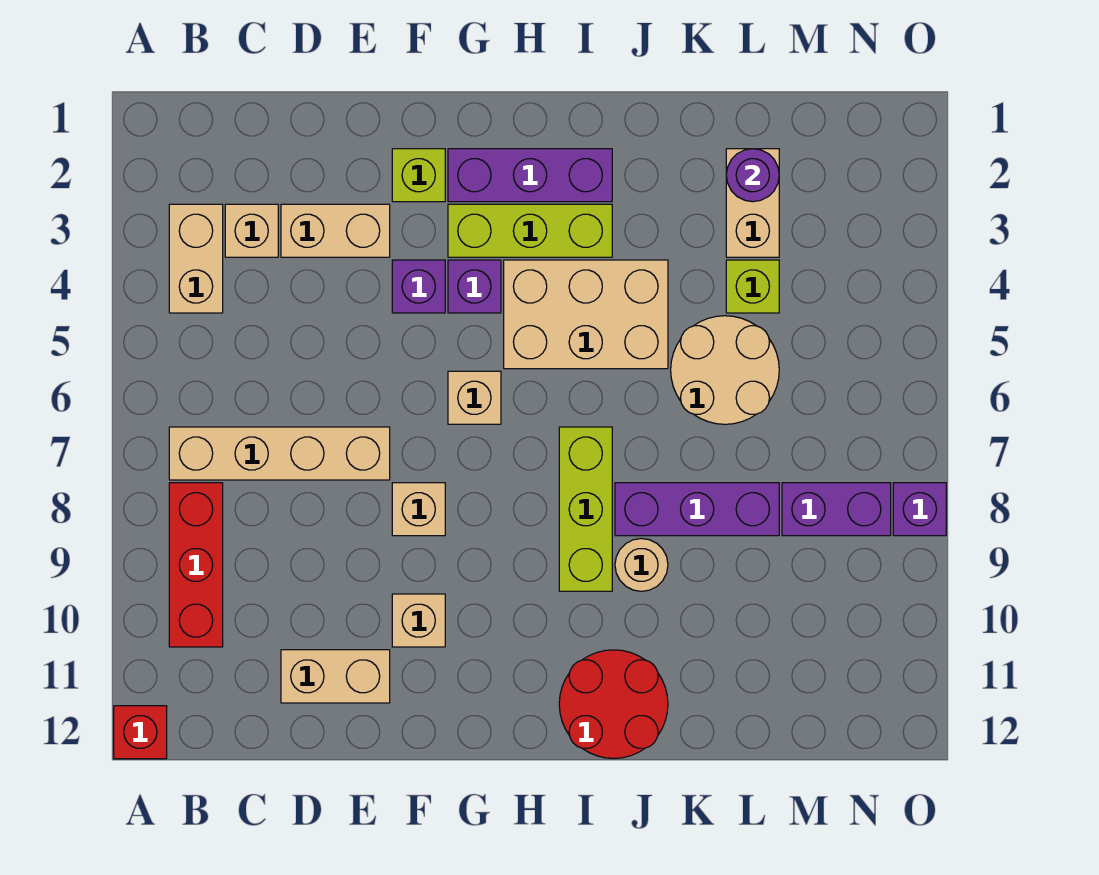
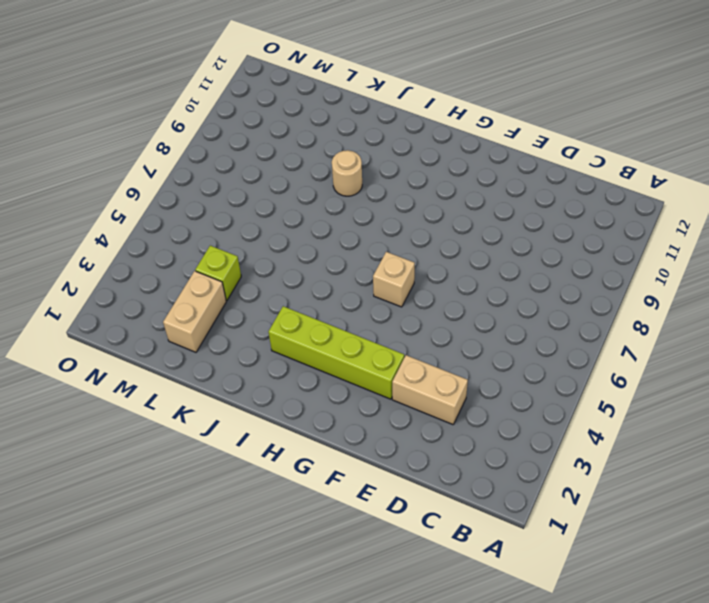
lime 1x4 brick [269,306,404,399] -> lime 1x3 brick [448,204,612,257]
none -> red 1x1 brick [114,706,167,759]
none -> tan 1x2 brick [169,204,223,313]
none -> tan 1x4 brick [169,427,390,480]

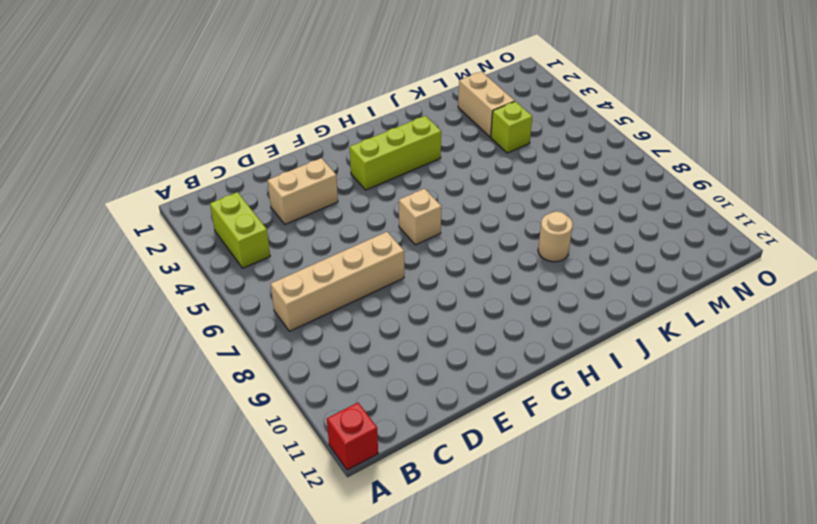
lime 1x2 brick [210,192,270,268] -> tan 1x2 brick [169,204,223,313]
none -> red 1x3 brick [169,483,223,647]
none -> tan 1x1 brick [225,204,278,257]
none -> tan 1x2 brick [281,650,390,703]

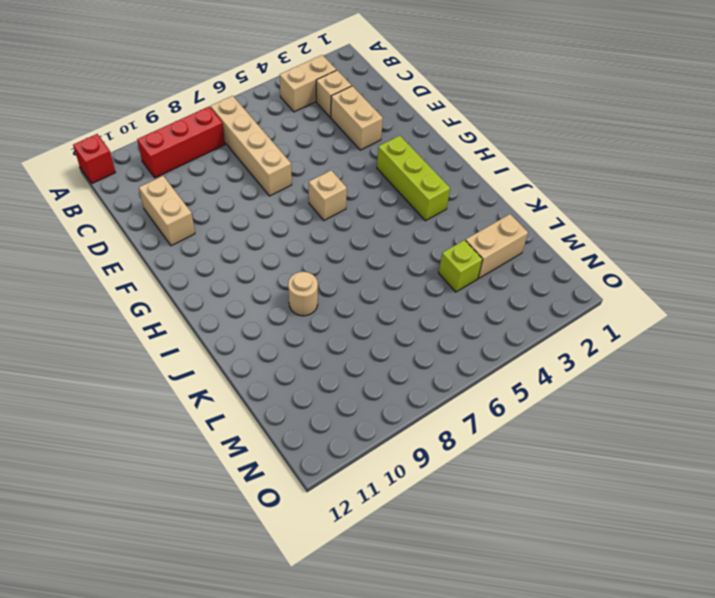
none -> lime 1x1 brick [392,149,445,202]
none -> purple 1x1 brick [392,260,445,313]
none -> tan 1x1 brick [392,483,445,536]

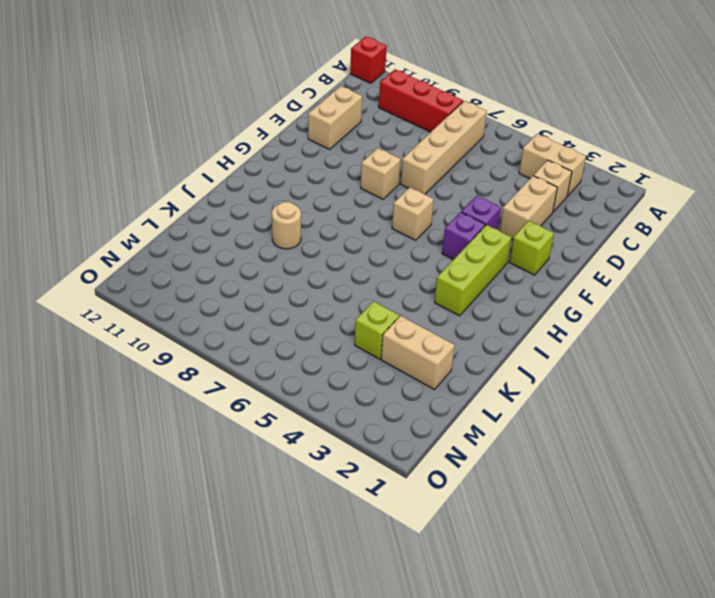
none -> tan 1x1 brick [392,594,445,647]
none -> purple 1x3 brick [448,149,612,202]
none -> tan 2x3 brick [504,260,668,369]

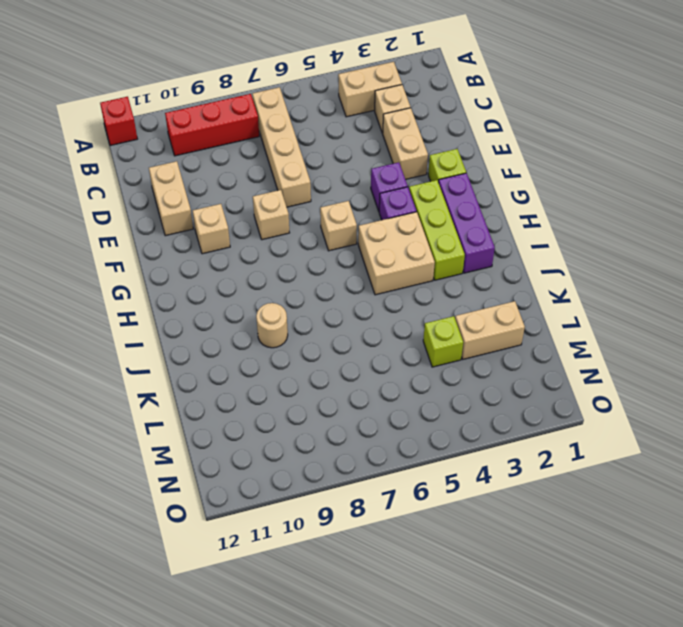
tan 2x2 brick [358,212,435,295] -> tan 2x3 brick [504,260,668,369]
none -> lime 1x3 brick [559,427,612,591]
none -> red 2x2 round brick [559,650,668,759]
none -> purple 1x3 brick [615,483,779,536]

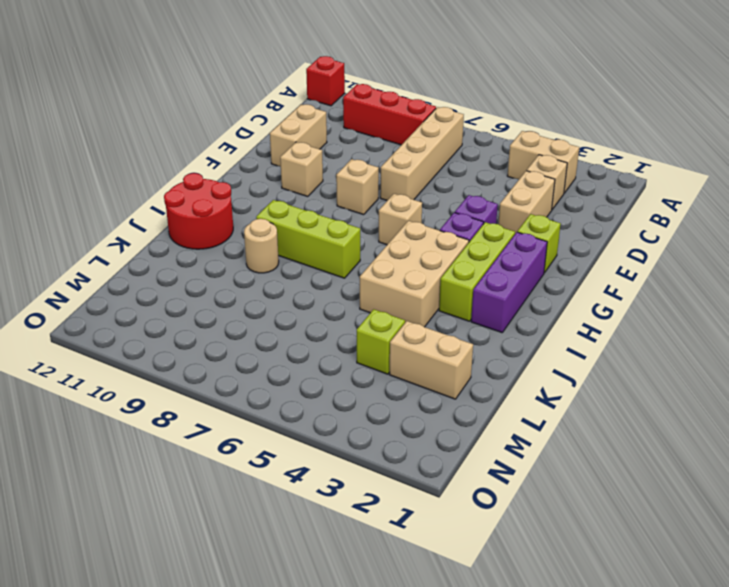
none -> purple 1x3 brick [615,483,779,536]
none -> tan 2x2 round brick [671,316,779,424]
none -> purple 1x2 brick [782,483,891,536]

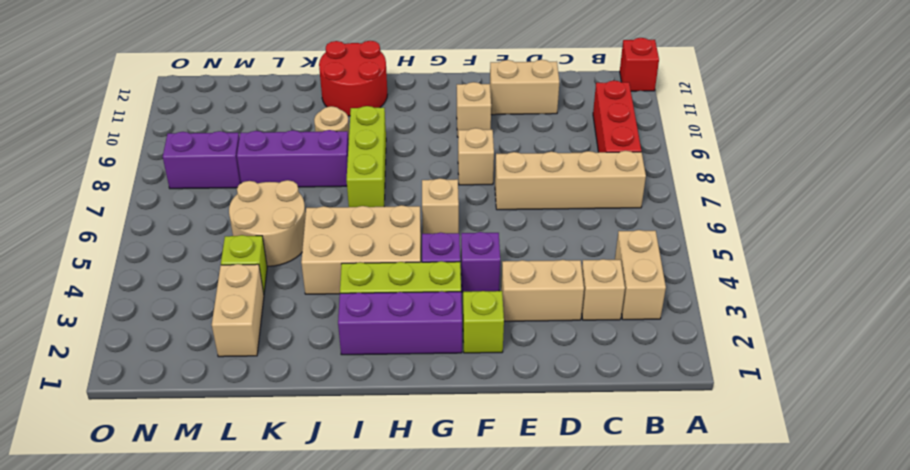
none -> purple 1x1 brick [893,483,946,536]
none -> purple 1x1 round brick [726,149,779,202]

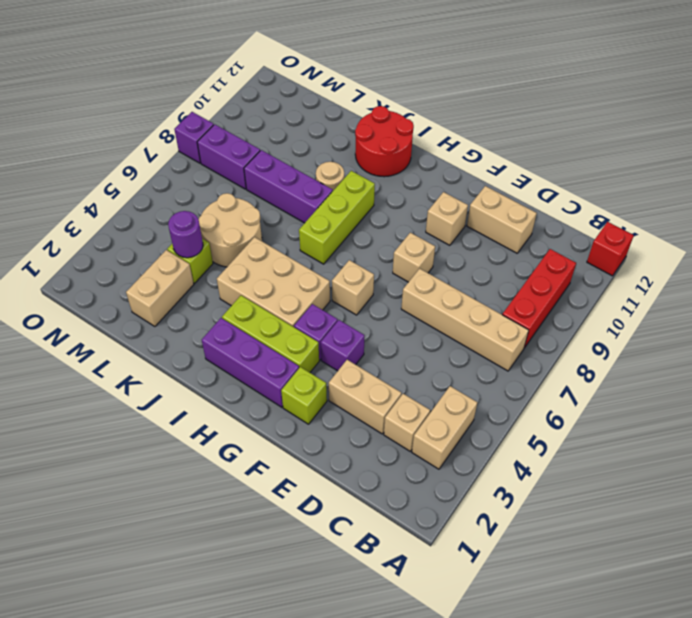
purple 1x1 round brick [168,211,203,258] -> purple 1x1 round brick moved to [726,149,779,202]

